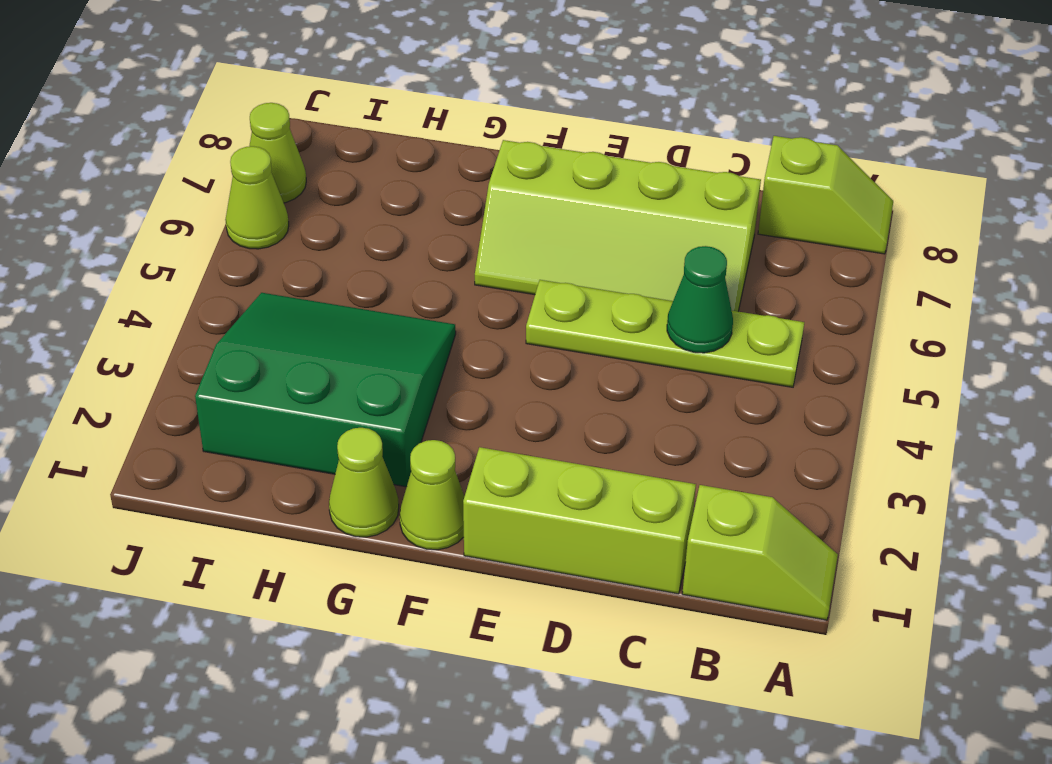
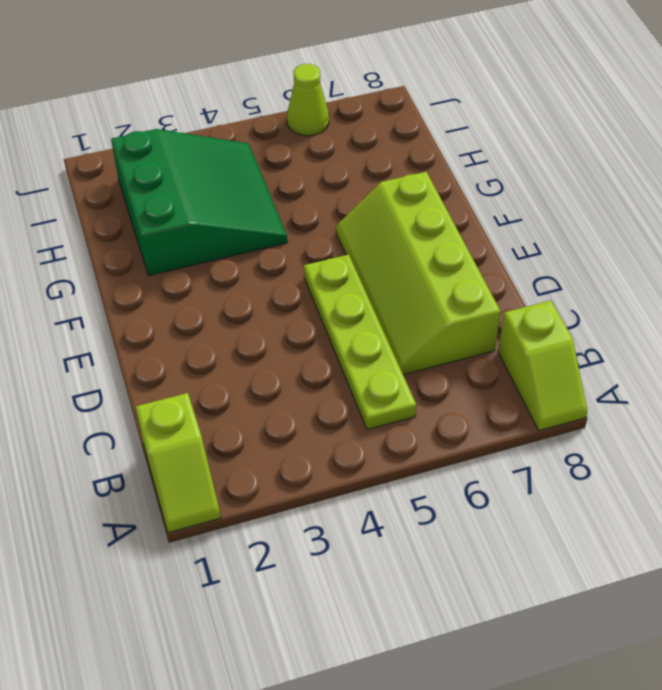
none -> lime 1x3 brick [463,447,696,594]
none -> lime 1x1 cone [400,440,464,550]

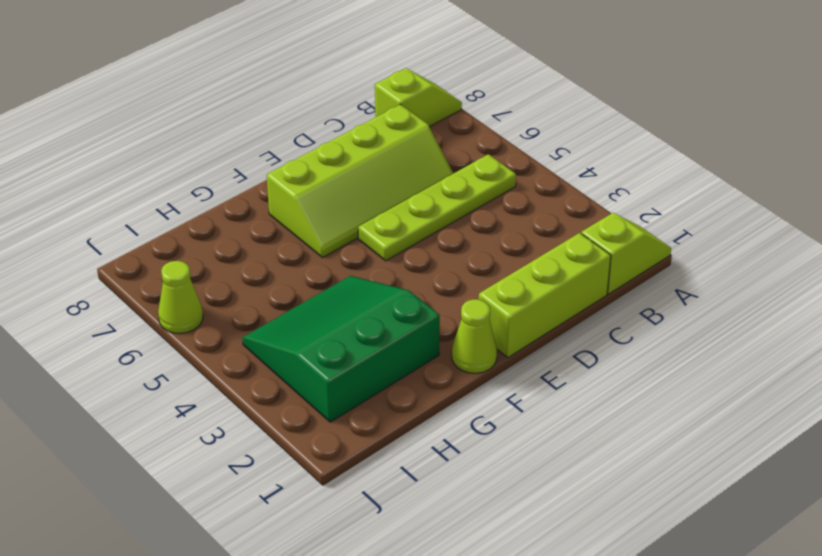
none -> lime 1x1 cone [329,428,399,537]
none -> lime 1x1 cone [249,103,306,203]

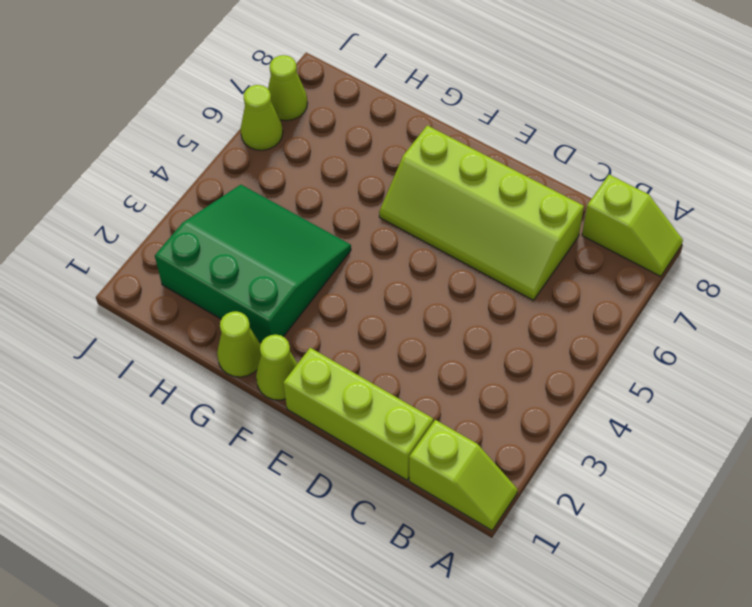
none -> lime 1x4 plate [526,280,804,387]
none -> green 1x1 cone [667,246,733,353]

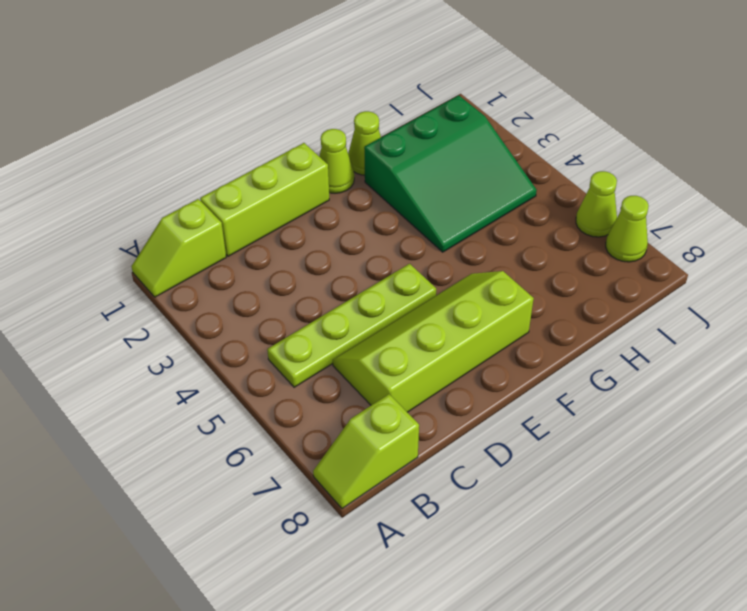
none -> green 1x1 cone [667,246,733,353]

